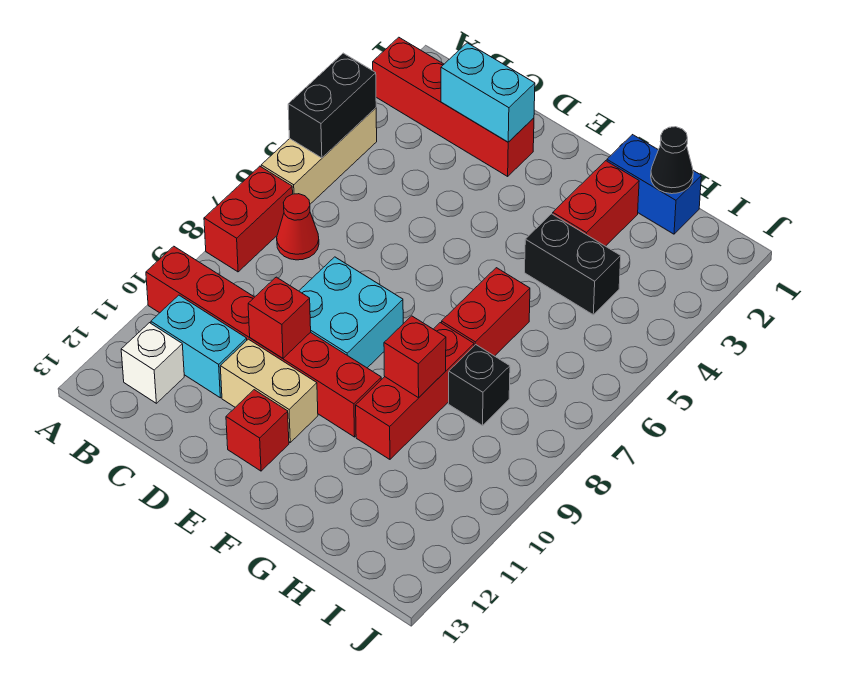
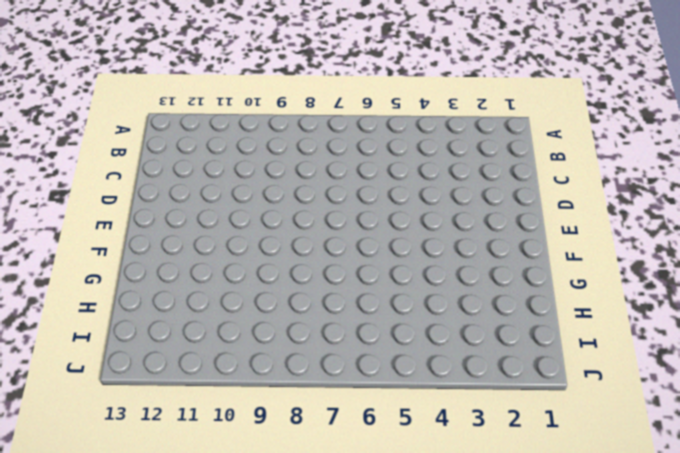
none -> red 1x4 brick [373,37,534,176]
none -> tan 1x3 brick [261,108,377,204]
none -> red 1x2 brick [204,166,293,272]

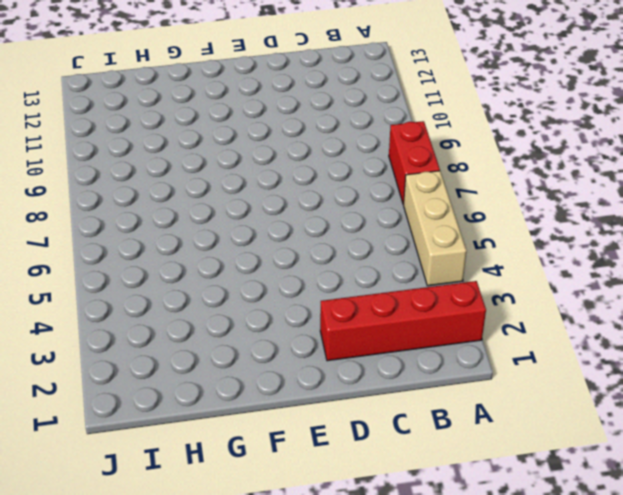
none -> red 1x6 brick [146,246,381,437]
none -> red 1x1 cone [277,194,319,260]
none -> cyan 1x2 brick [151,295,247,398]

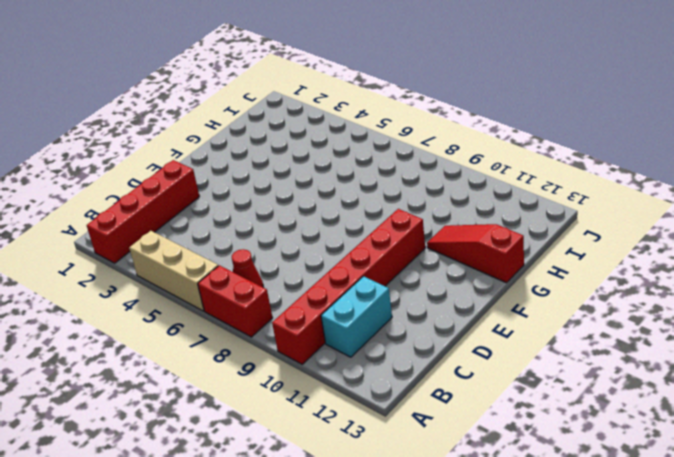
red 1x3 slope [427,224,524,283] -> none
none -> white 1x1 brick [121,323,184,403]
none -> cyan 2x2 brick [299,257,403,368]
none -> tan 1x2 brick [220,339,318,442]

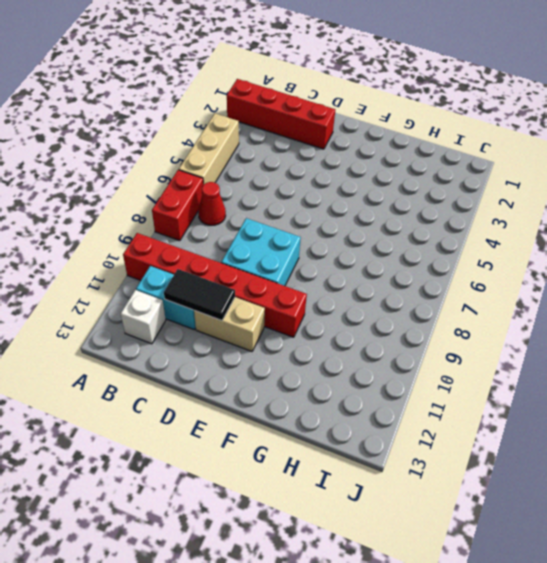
black 1x2 tile [164,269,235,321] -> none
none -> red 1x1 brick [226,390,289,471]
none -> blue 1x2 brick [607,135,701,234]
none -> red 1x2 brick [553,161,639,246]

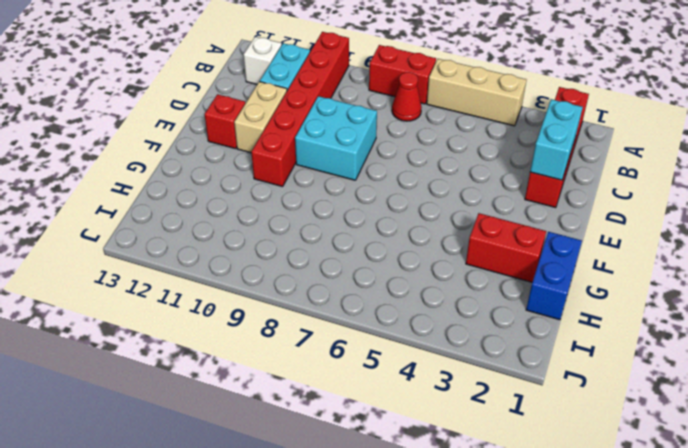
none -> black 1x2 brick [525,214,621,315]
none -> red 1x2 brick [442,268,530,356]
none -> red 1x3 brick [356,323,474,459]

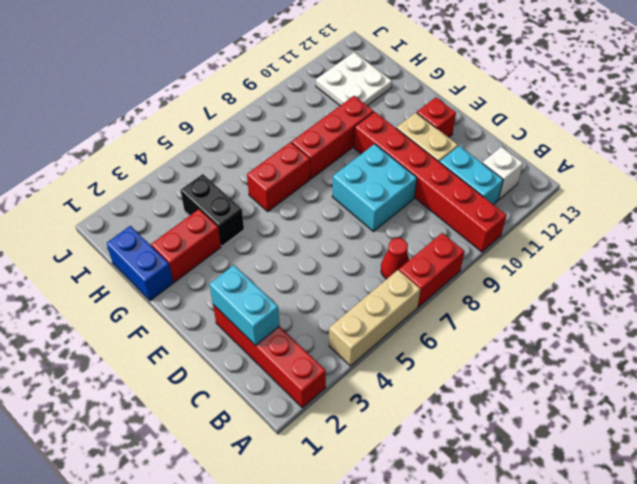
white 2x2 plate [316,52,392,106] -> none
none -> black 1x1 brick [449,345,510,426]
none -> black 1x2 brick [288,53,376,158]
none -> red 1x1 brick [248,277,311,358]

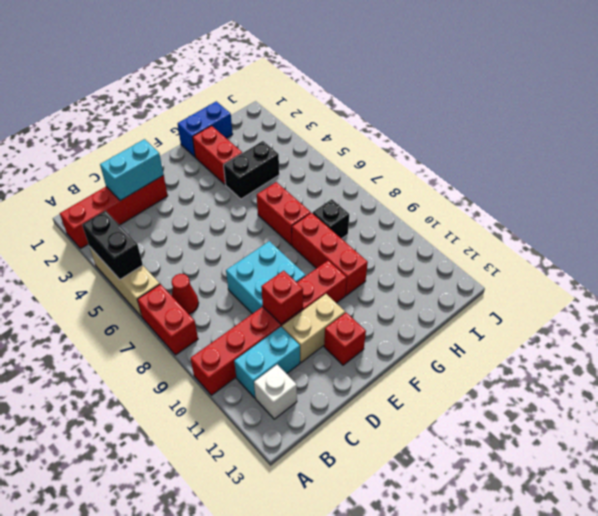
none -> red 1x1 brick [384,316,446,398]
none -> black 1x1 cone [651,127,693,194]

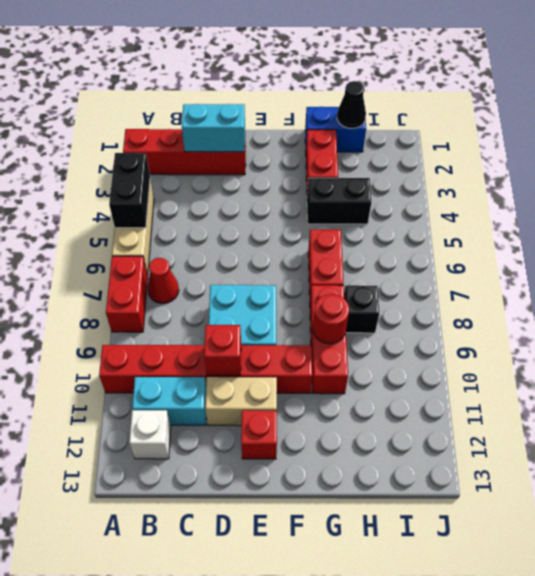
red 1x1 round brick [313,294,349,344] -> red 1x1 brick [384,316,446,398]

